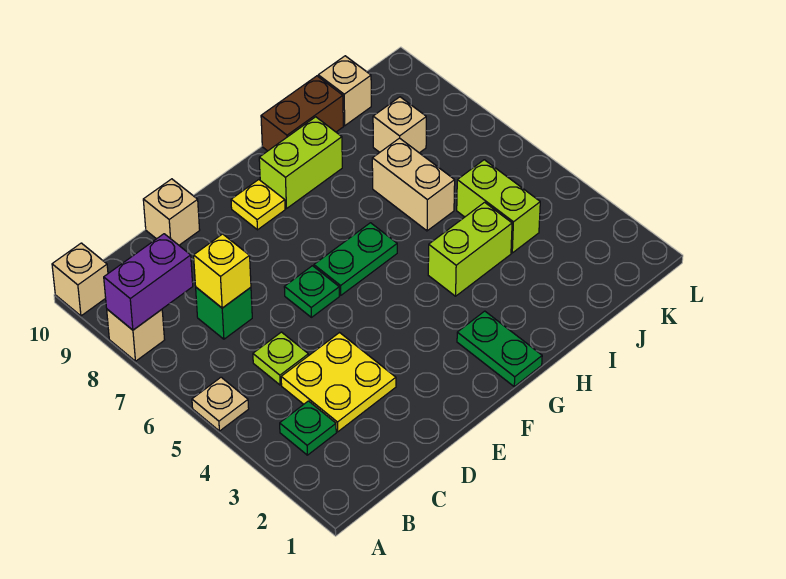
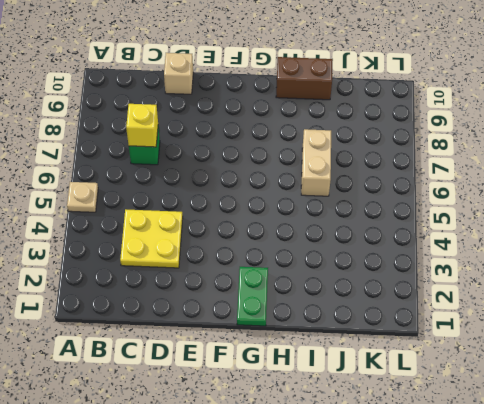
none -> tan 1x1 brick [107,309,165,361]
none -> tan 1x1 brick [52,243,108,316]
none -> green 1x1 plate [280,401,336,455]

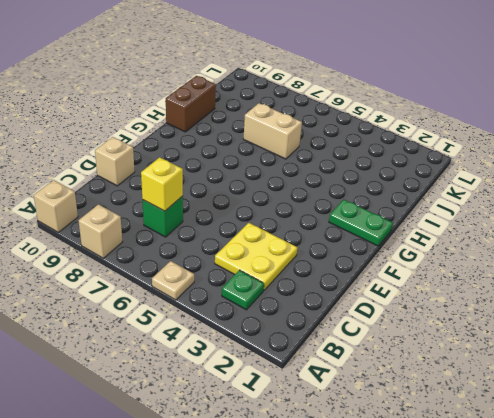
none -> lime 1x1 plate [253,332,309,385]
none -> green 1x1 plate [284,266,339,317]
none -> green 1x2 plate [314,223,397,295]

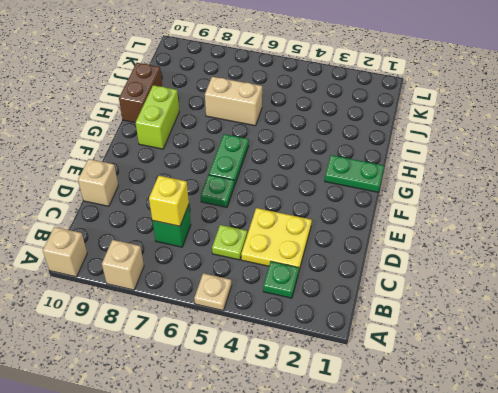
none -> yellow 1x1 plate [231,180,285,230]
none -> lime 1x2 brick [428,202,512,296]
none -> lime 1x2 brick [457,160,540,253]

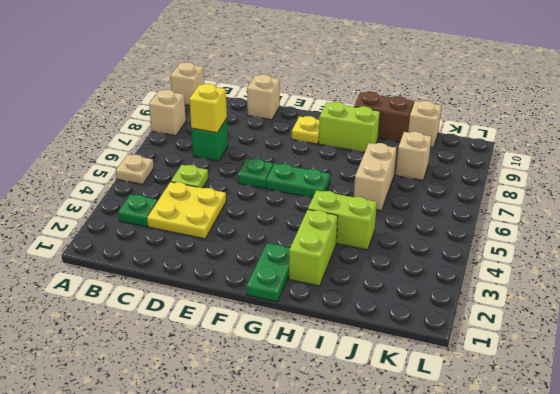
lime 1x2 brick [289,210,338,286] -> lime 1x2 brick moved to [457,160,540,253]
none -> purple 1x2 brick [104,234,193,330]

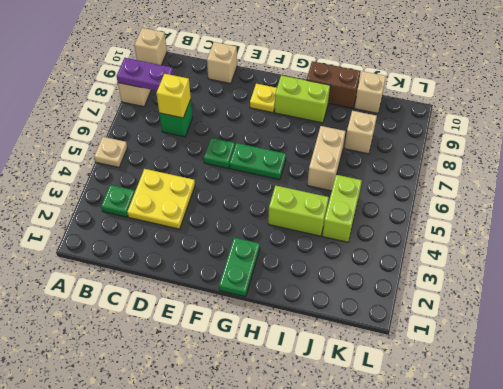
purple 1x2 plate [117,58,173,91] -> purple 1x2 brick [104,234,193,330]
none -> lime 1x1 plate [253,332,309,385]

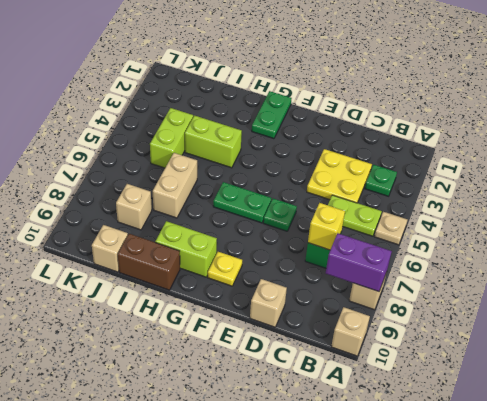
lime 1x2 plate [328,195,382,236] -> lime 1x1 plate [253,332,309,385]

